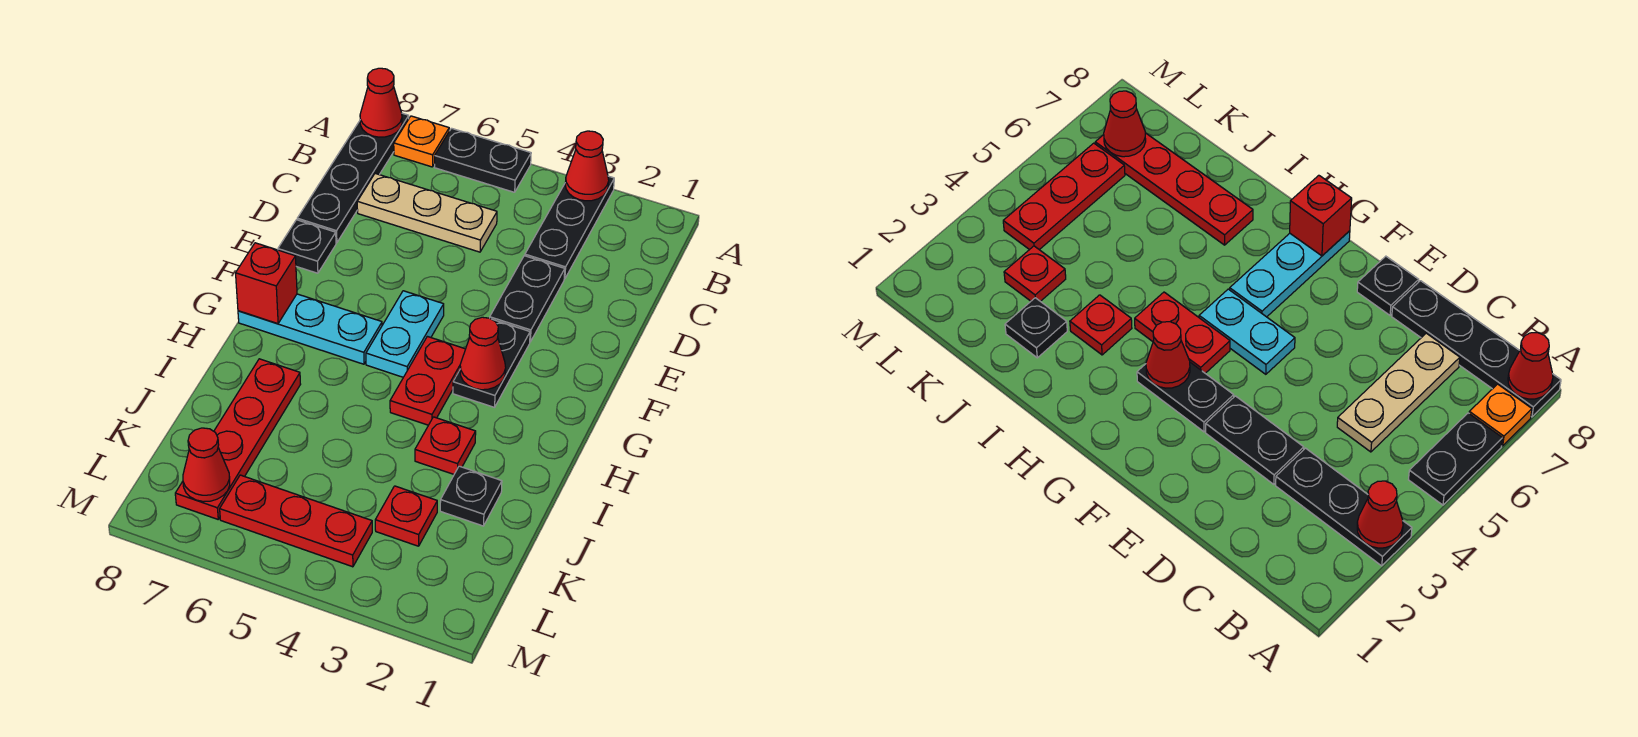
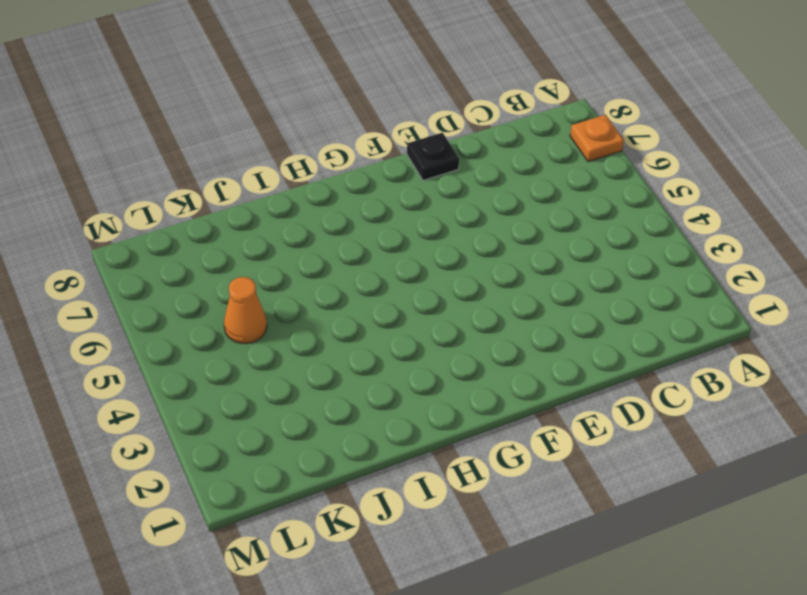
orange 1x1 cone [224,277,267,344] -> none
none -> black 1x3 plate [525,176,614,279]
none -> black 1x2 plate [434,128,531,192]
none -> black 1x4 plate [297,113,409,243]

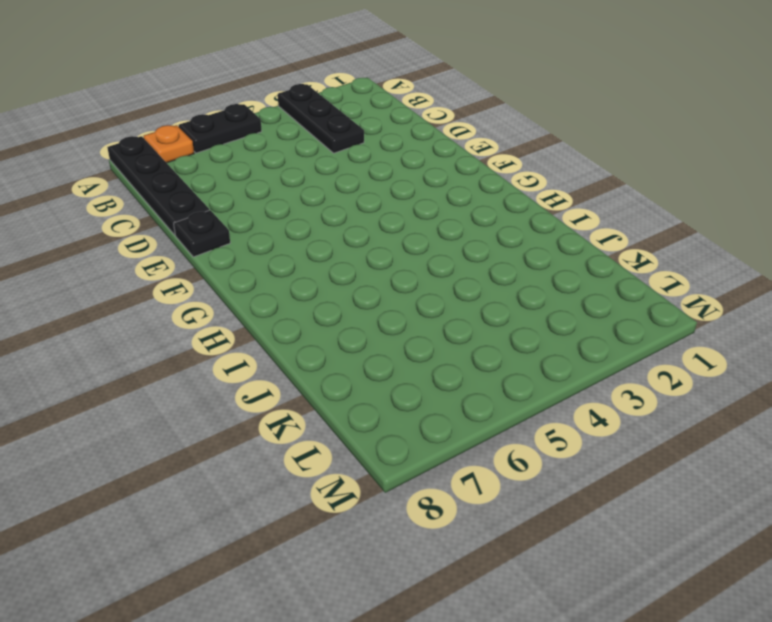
none -> tan 1x3 plate [357,173,497,252]
none -> black 1x2 plate [490,256,565,342]
none -> black 1x2 plate [453,319,530,407]

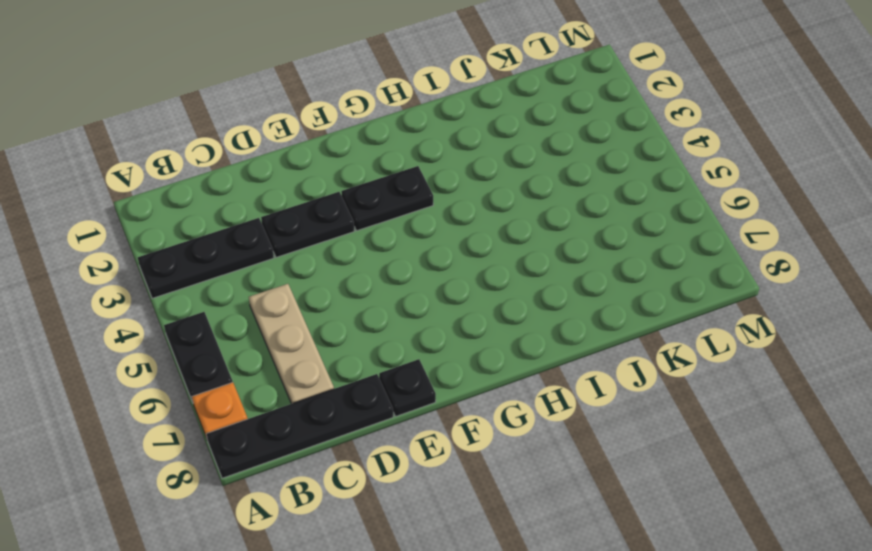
none -> cyan 1x2 plate [366,291,444,377]
none -> red 1x2 plate [390,336,465,425]
none -> cyan 1x3 plate [238,294,382,364]

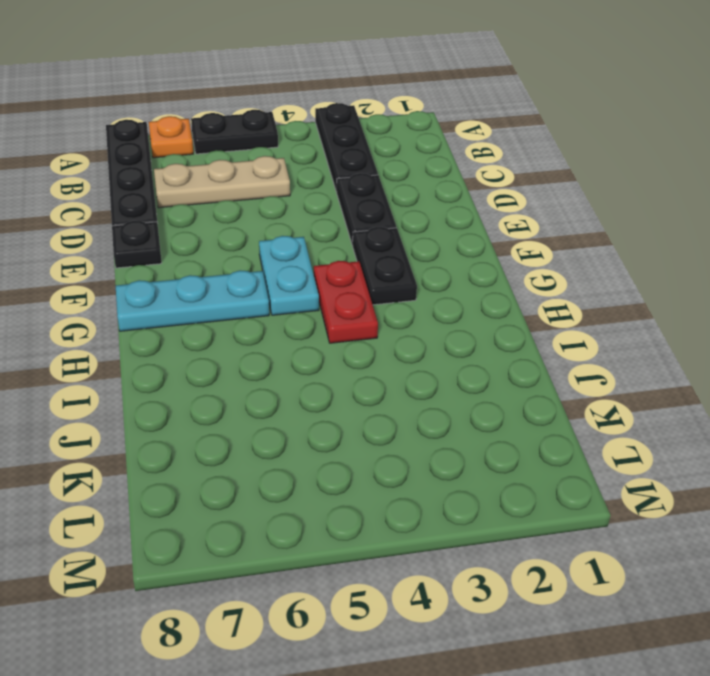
none -> red 1x1 plate [415,417,476,474]
none -> red 1x4 plate [175,359,301,519]
none -> black 1x1 plate [440,466,502,526]

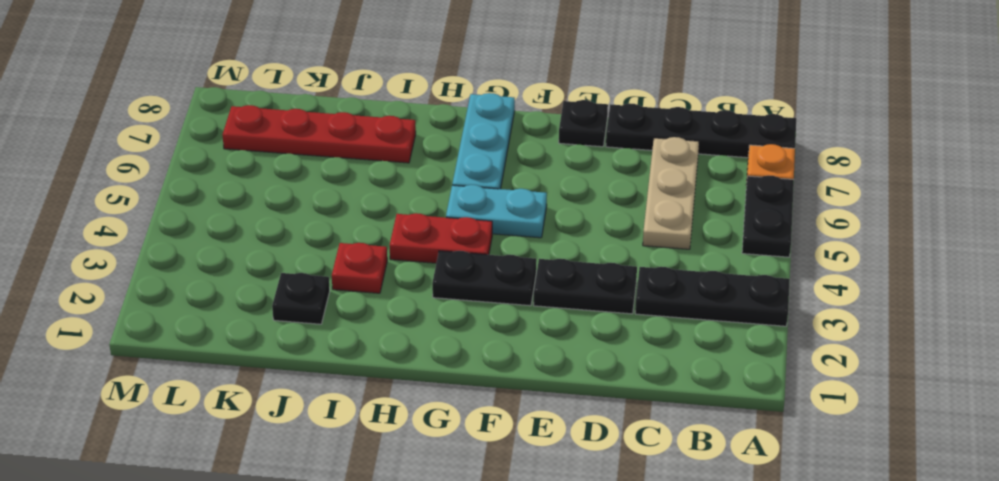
none -> red 1x1 plate [375,486,437,546]
none -> red 1x3 plate [220,475,372,567]
none -> red 1x1 cone [565,131,609,201]

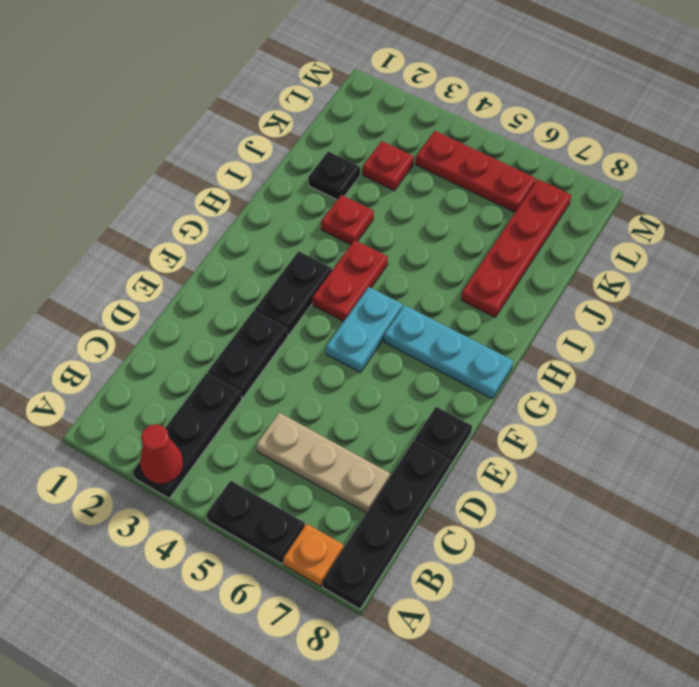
none -> red 1x1 cone [360,68,402,137]
none -> red 1x1 cone [460,317,506,390]
none -> red 1x1 brick [236,243,297,324]

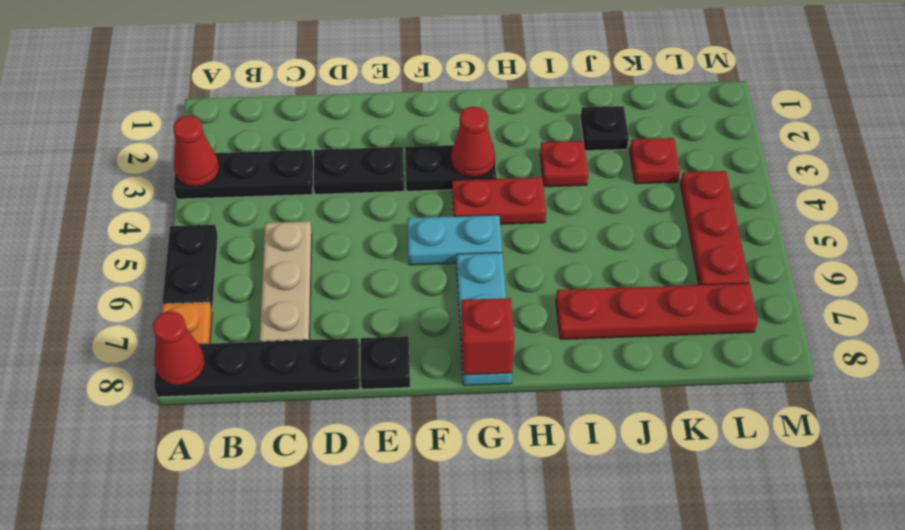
none -> red 1x1 cone [183,428,230,502]

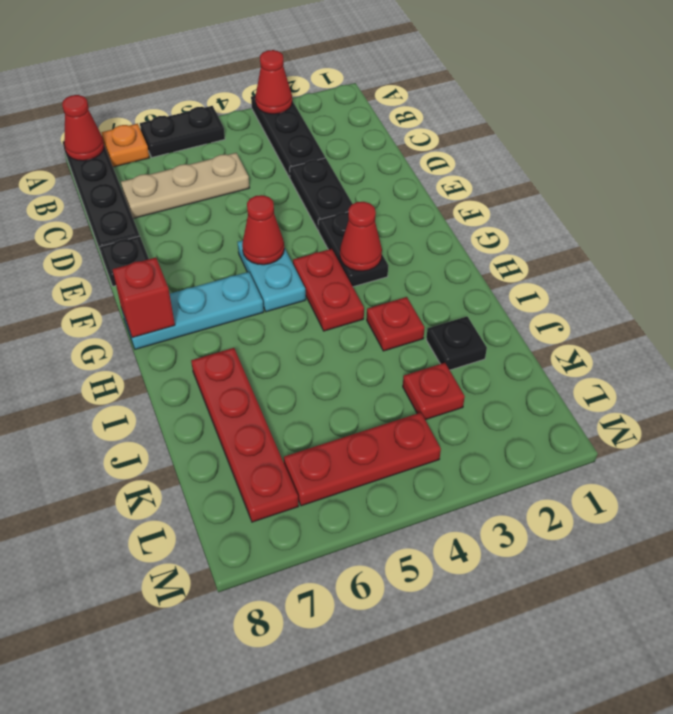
red 1x1 cone [242,195,284,265] -> red 1x1 cone moved to [183,428,230,502]

